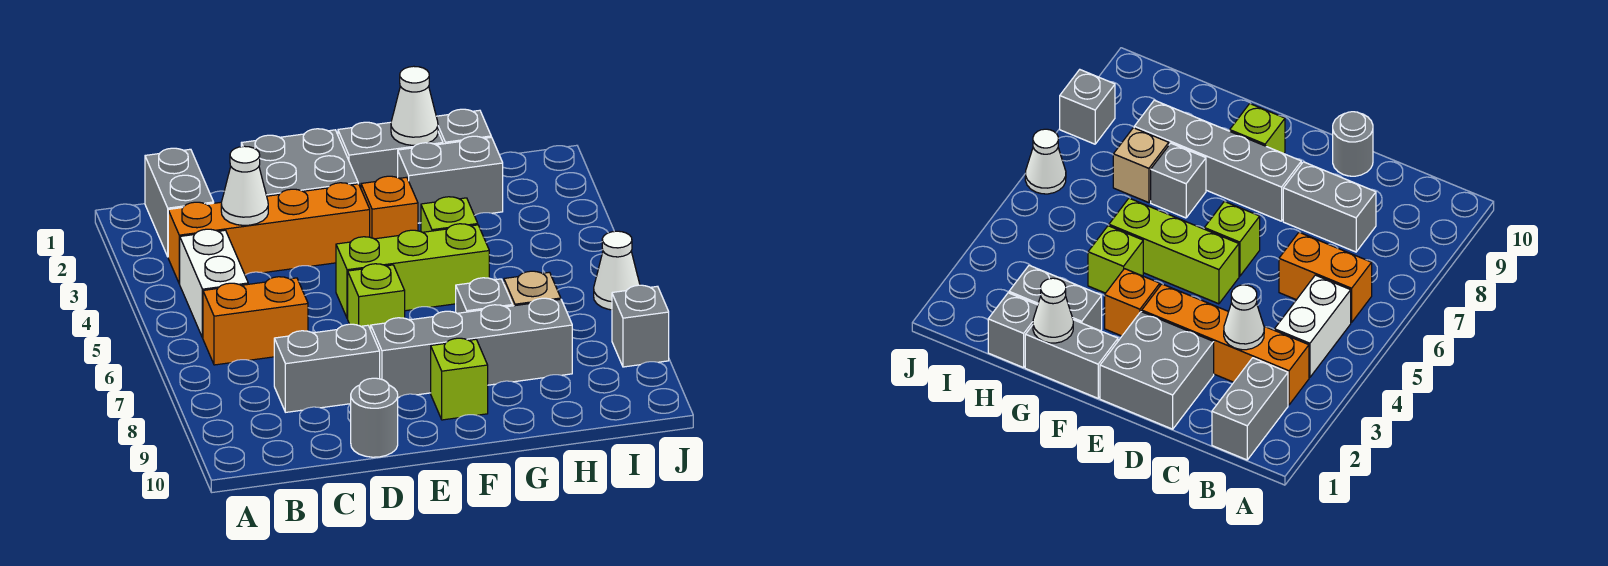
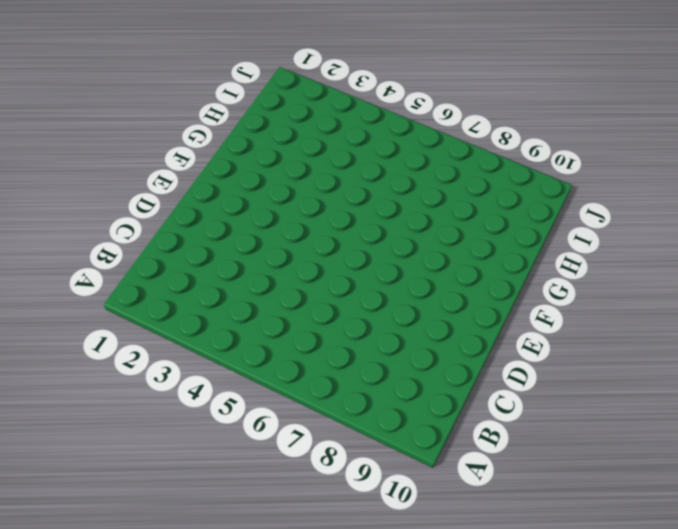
none -> grey 1x2 brick [145,148,214,256]
none -> orange 1x4 brick [168,183,370,284]
none -> white 1x2 brick [180,229,248,338]

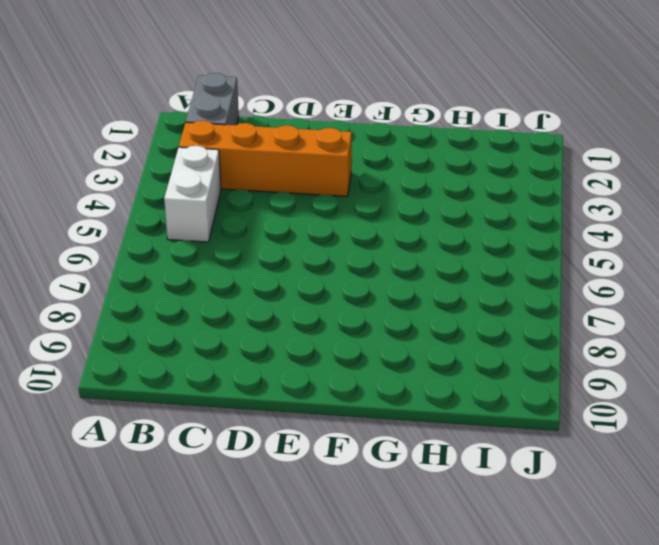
none -> orange 1x2 brick [203,277,308,365]
none -> grey 1x2 brick [274,324,380,412]
none -> grey 2x2 brick [241,129,358,196]

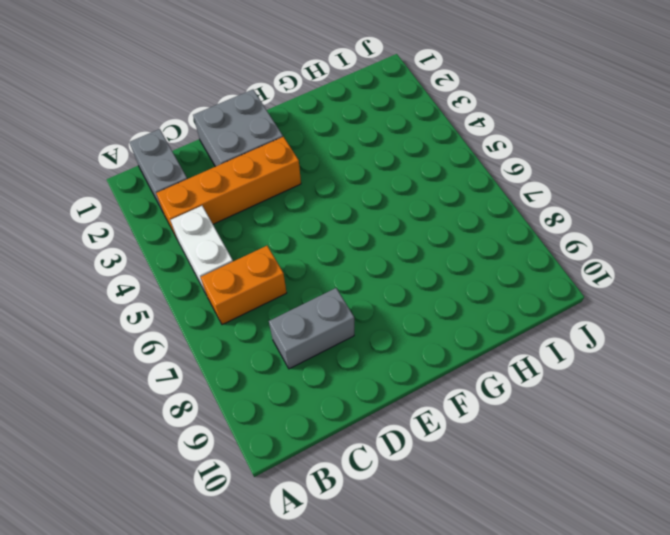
none -> grey 1x1 round brick [351,378,398,457]
none -> lime 1x3 brick [336,224,489,318]
none -> lime 1x1 brick [348,264,405,330]

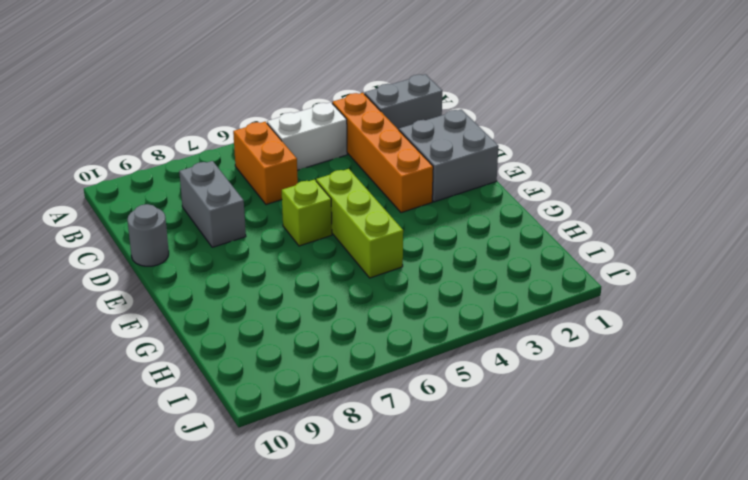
none -> grey 1x4 brick [371,298,572,397]
none -> grey 1x2 brick [338,122,443,188]
none -> orange 1x1 brick [361,176,418,239]

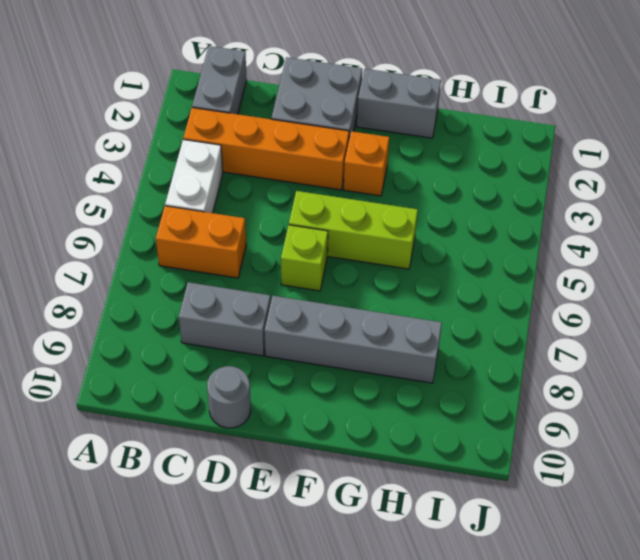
none -> lime 1x1 brick [431,338,488,420]
none -> grey 1x2 brick [398,136,503,223]
none -> lime 1x1 brick [421,197,478,232]

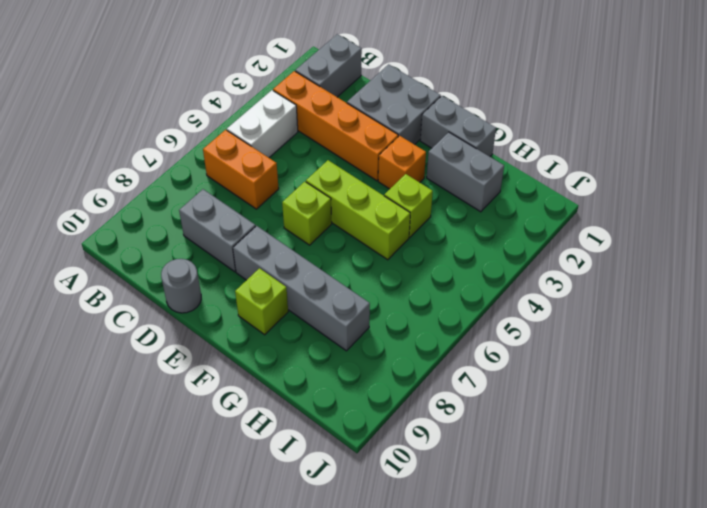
none -> grey 1x1 brick [456,278,513,313]
none -> grey 1x1 brick [436,109,491,144]
none -> tan 1x1 brick [504,271,561,306]

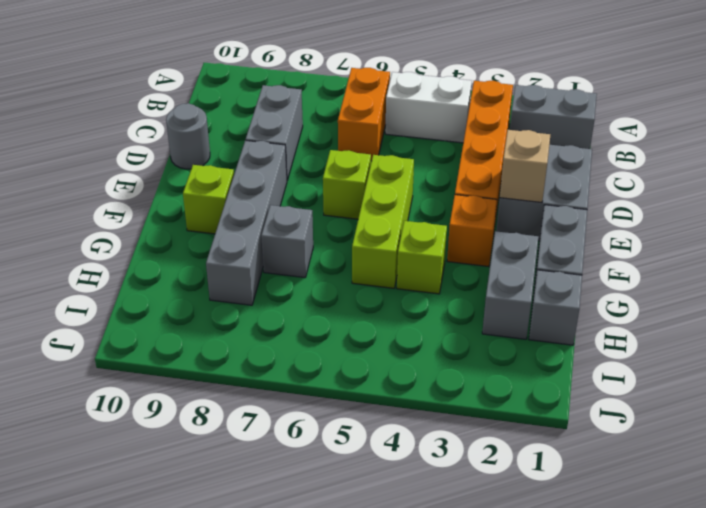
tan 1x1 brick [500,130,550,203] -> tan 1x1 brick moved to [504,271,561,306]
none -> white 1x1 cone [594,231,640,310]
none -> grey 1x1 brick [612,285,669,367]
none -> white 1x1 cone [221,146,268,225]

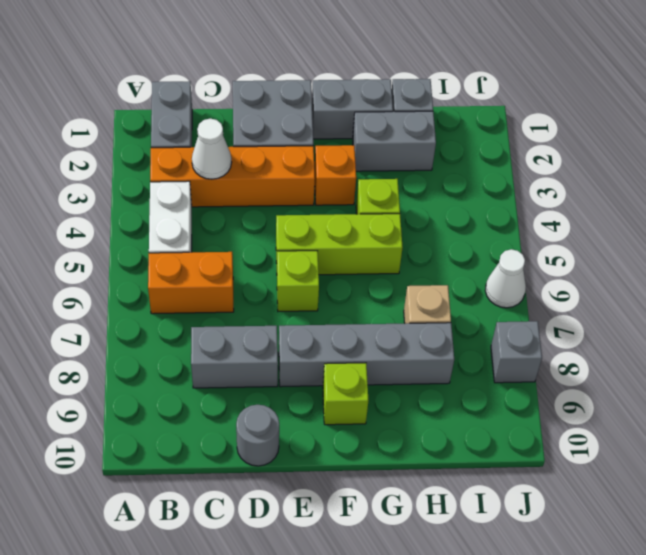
none -> grey 1x1 brick [456,278,513,313]
none -> white 1x1 cone [391,66,438,145]

